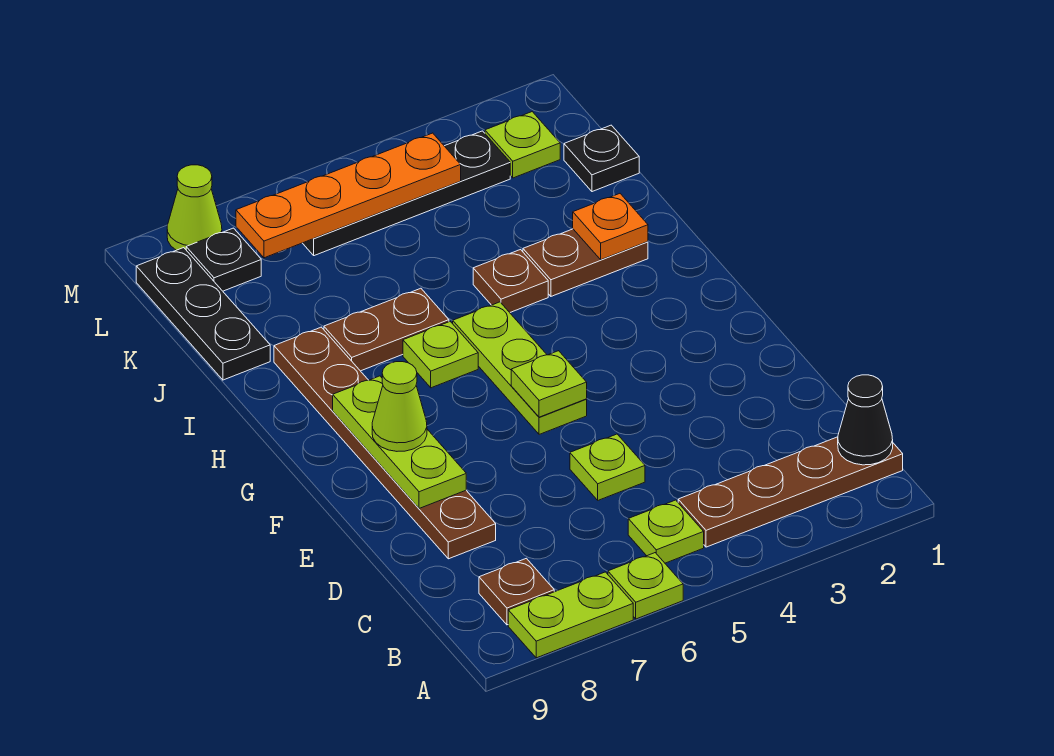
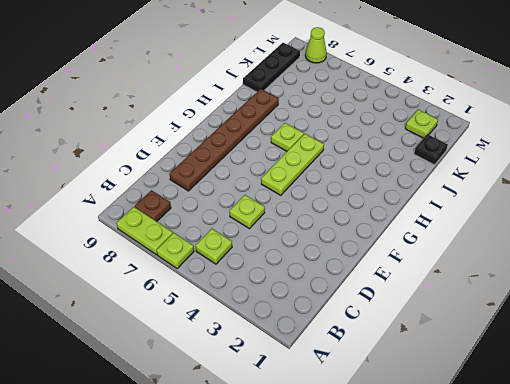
none -> brown 1x4 plate [678,437,903,547]
none -> brown 1x2 plate [523,229,648,296]
none -> brown 1x1 plate [473,250,548,312]

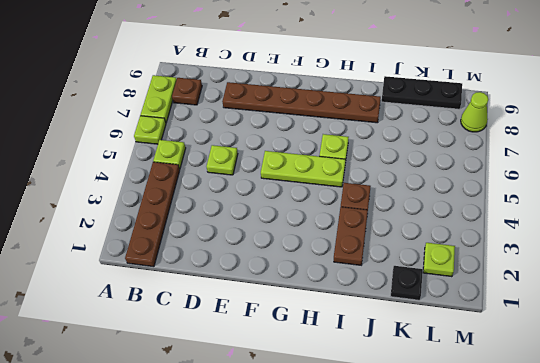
none -> brown 1x2 plate [324,288,449,371]
none -> black 1x4 plate [303,131,510,256]
none -> black 1x1 plate [186,228,261,291]

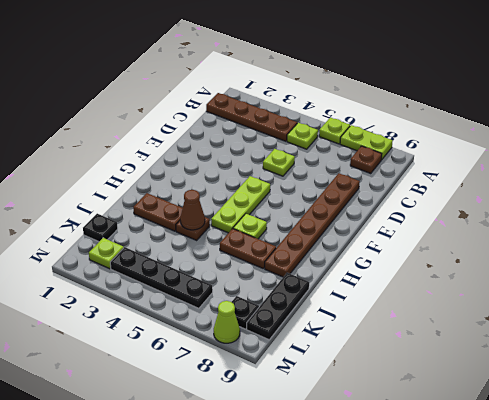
brown 1x1 cone [180,190,205,230] -> none
none -> black 1x1 cone [838,375,893,465]
none -> lime 1x3 plate [333,376,466,508]
none -> lime 1x1 plate [511,351,587,417]

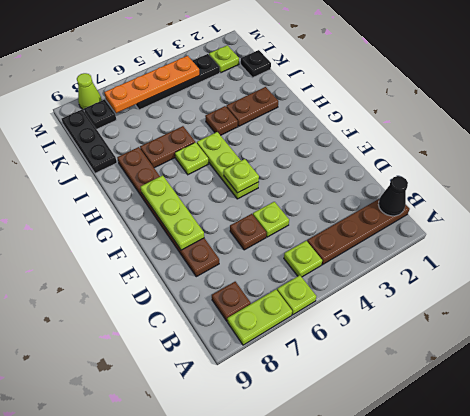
brown 1x1 plate [230,214,266,250] -> none
none -> orange 1x1 plate [573,194,648,260]
none -> lime 1x1 cone [372,362,427,451]

